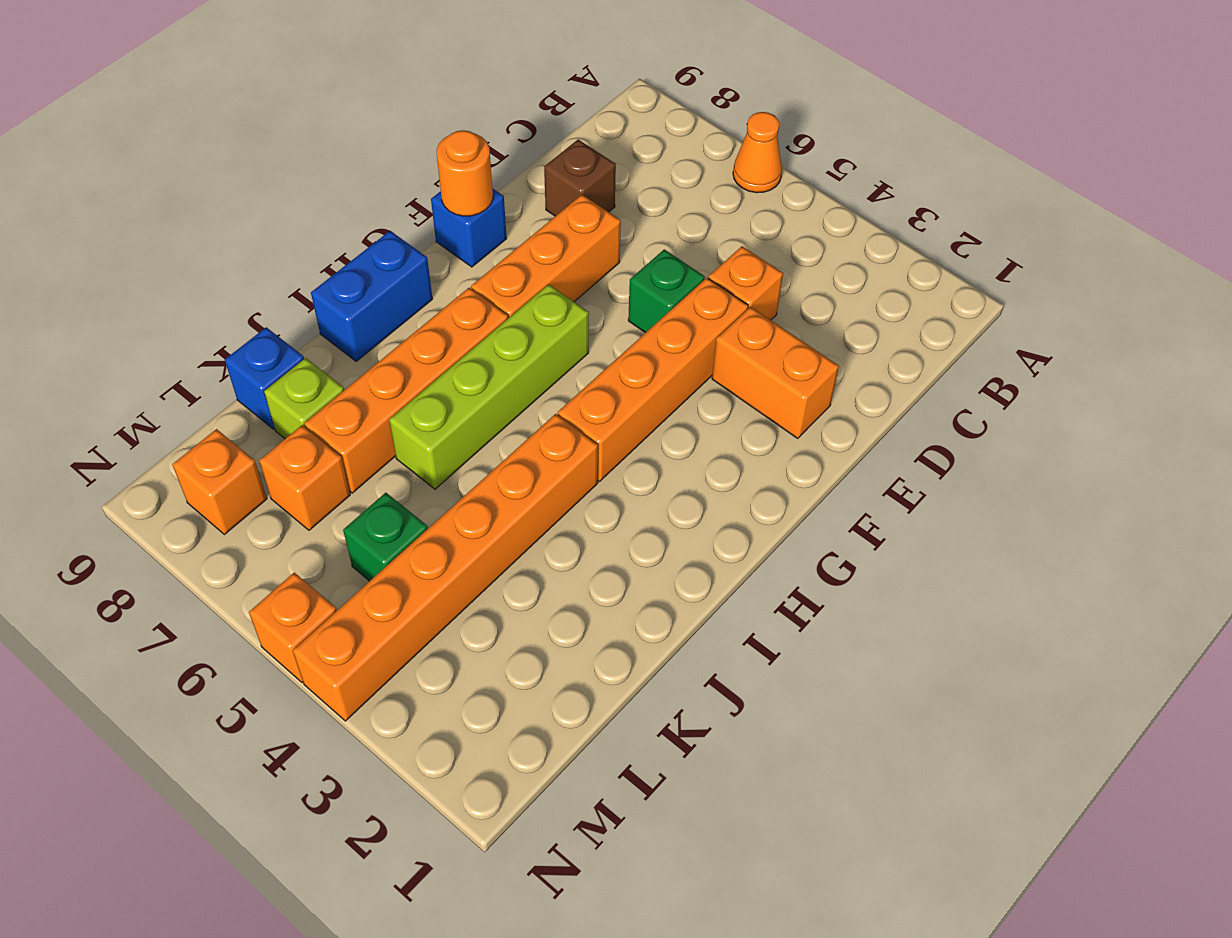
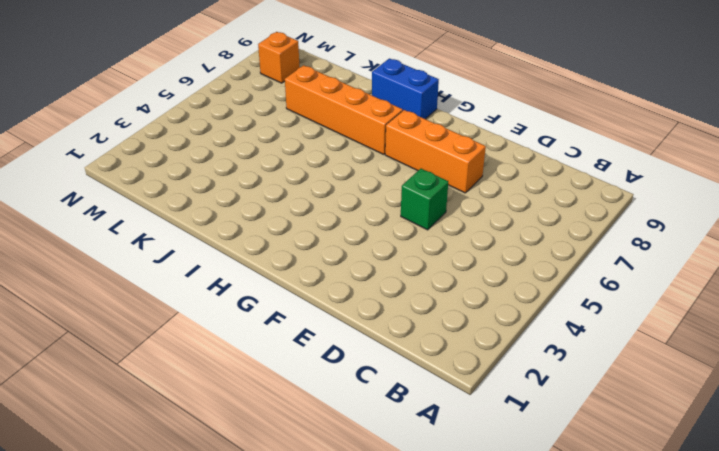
none -> orange 1x1 cone [733,112,782,193]
none -> orange 1x1 brick [708,246,783,320]
none -> brown 1x1 brick [544,140,616,216]

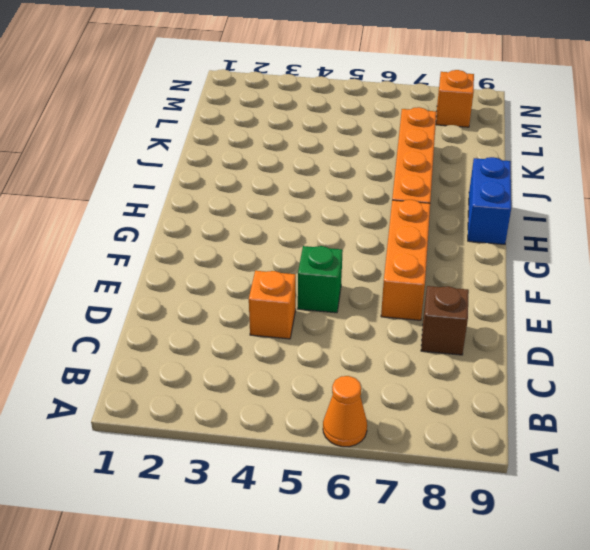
none -> orange 1x2 brick [712,307,839,438]
none -> orange 1x4 brick [558,278,748,482]
none -> blue 1x1 brick [431,188,507,267]

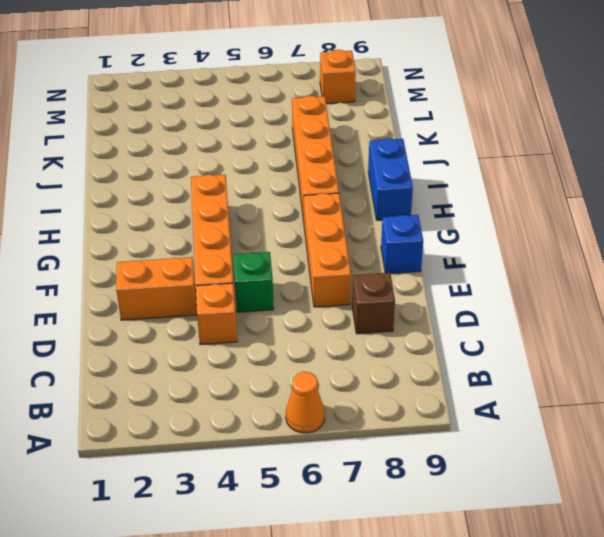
none -> lime 1x4 brick [389,284,589,489]
none -> orange 1x6 brick [293,414,598,721]
none -> lime 1x1 brick [264,358,344,439]

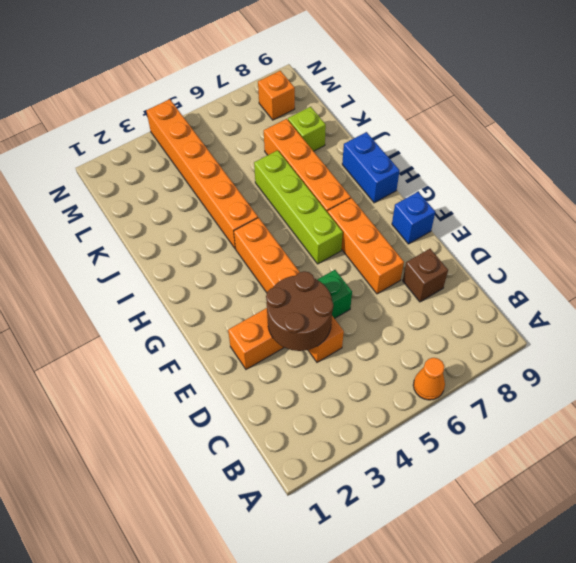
brown 2x2 round brick [266,271,333,351] -> none
none -> blue 1x1 brick [225,327,304,429]
none -> green 1x1 brick [343,493,428,581]
none -> orange 1x1 brick [259,425,350,530]

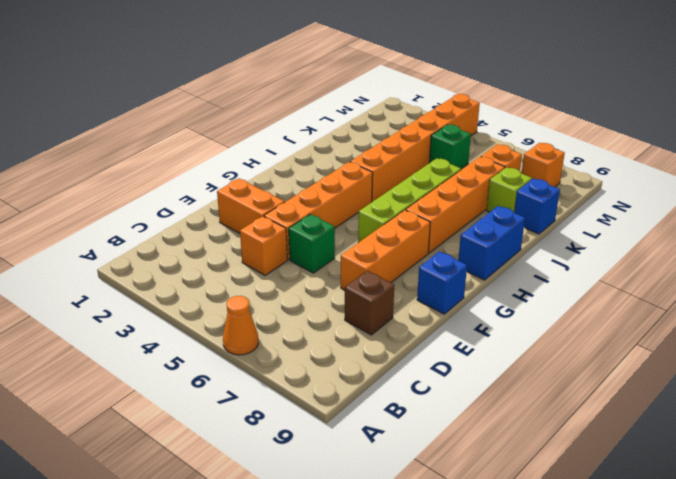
none -> orange 1x1 brick [249,572,337,682]
none -> orange 1x1 round brick [437,130,493,216]

